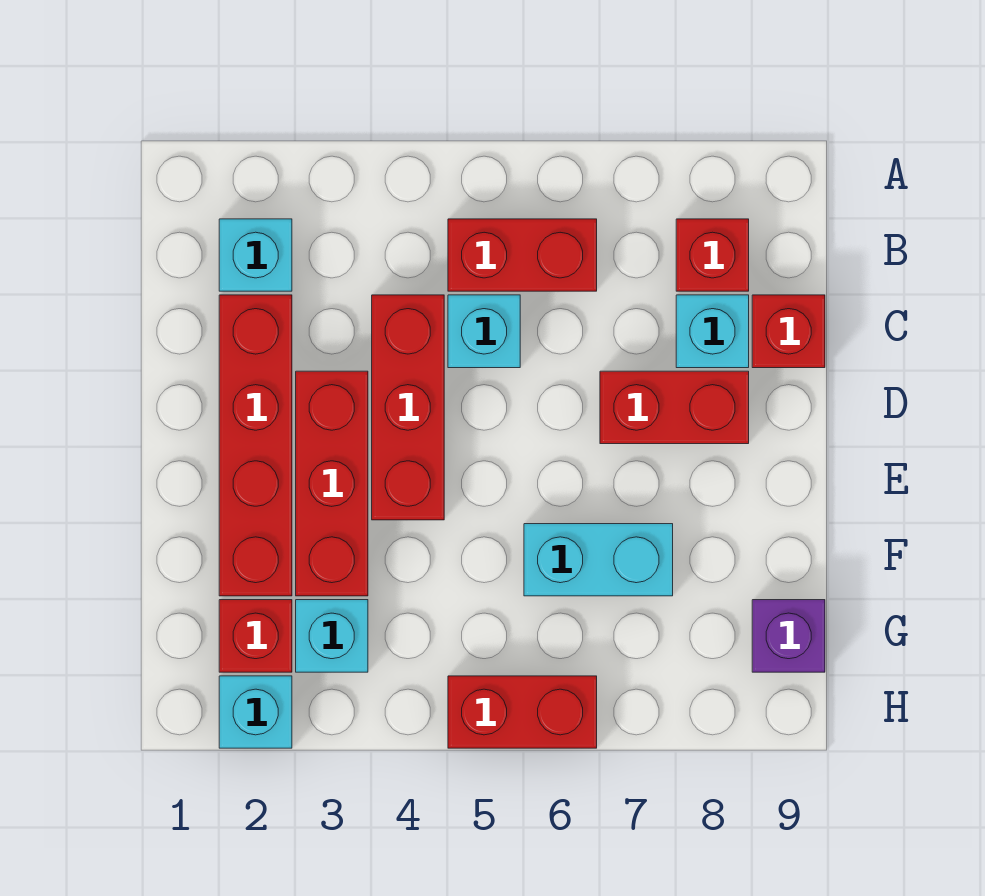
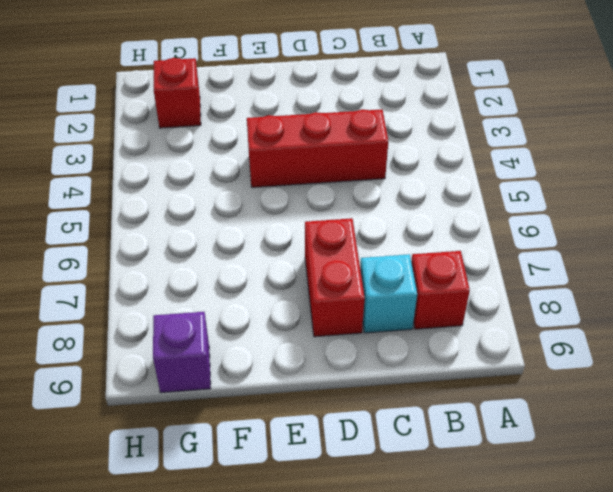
none -> cyan 1x1 brick [219,219,292,291]
none -> red 1x2 brick [448,219,597,291]
none -> red 1x4 brick [219,295,292,596]

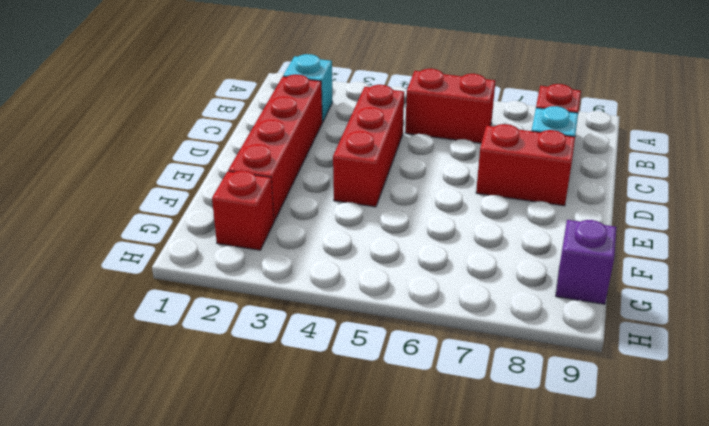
none -> cyan 1x1 brick [448,295,520,368]
none -> red 1x1 brick [752,295,825,368]
none -> red 1x3 brick [296,371,368,596]

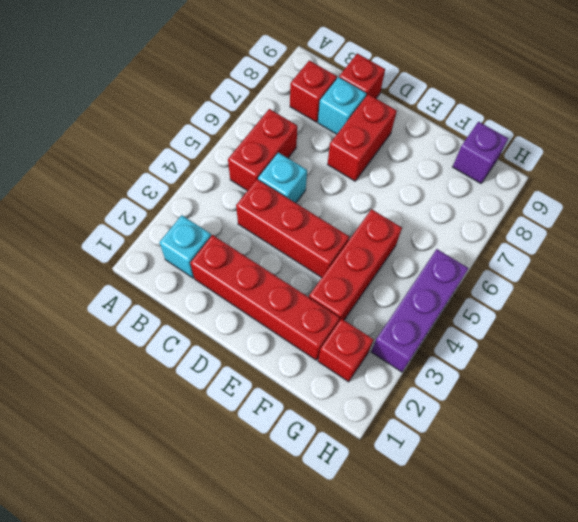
red 1x3 brick [309,209,402,321] -> red 1x3 brick turned to [296,371,368,596]
purple 1x3 brick [371,249,469,372] -> red 1x2 brick [448,676,597,748]
none -> cyan 1x2 brick [524,524,673,596]
none -> cyan 1x1 brick [296,600,368,672]
none -> cyan 1x1 brick [219,676,292,748]

